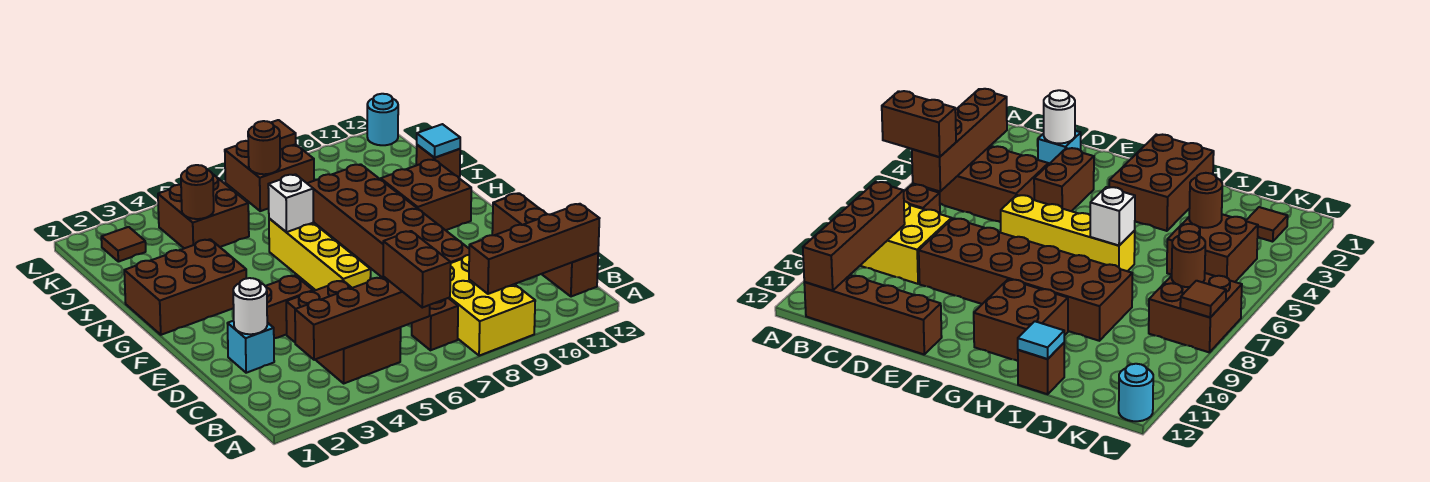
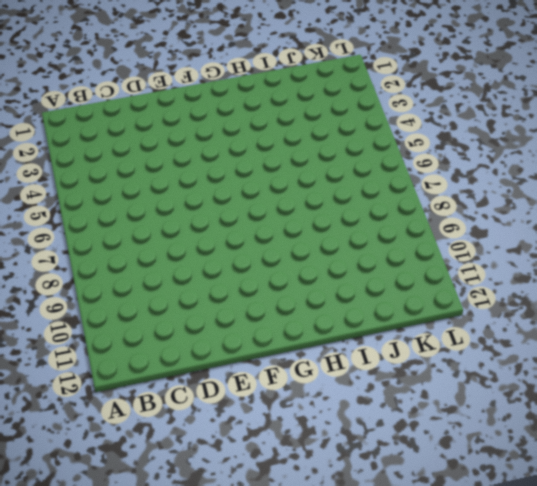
none -> yellow 2x3 brick [449,255,535,356]
none -> brown 2x3 brick [286,280,401,383]
none -> brown 1x1 brick [412,298,458,350]

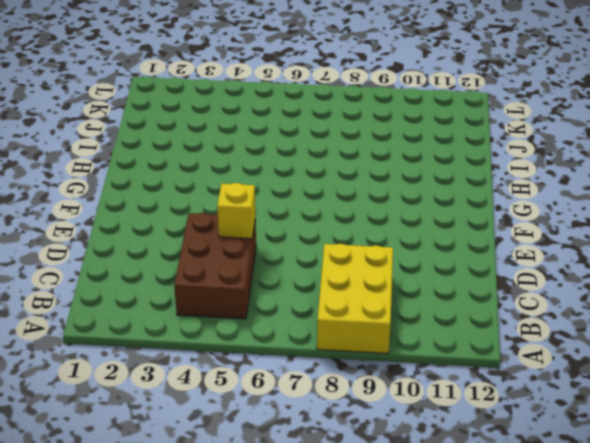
yellow 1x1 brick [217,183,255,239] -> none
none -> brown 1x1 brick [412,298,458,350]
none -> brown 1x4 brick [492,193,598,297]
none -> cyan 1x1 brick [227,321,274,373]

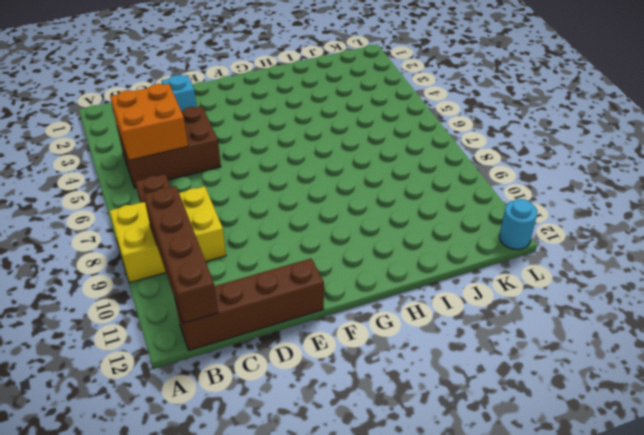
orange 2x2 brick [110,84,188,161] -> brown 1x4 brick [295,276,430,360]
none -> brown 2x6 brick [307,164,469,277]
none -> brown 1x2 brick [265,275,313,338]
none -> yellow 1x4 brick [269,218,371,290]

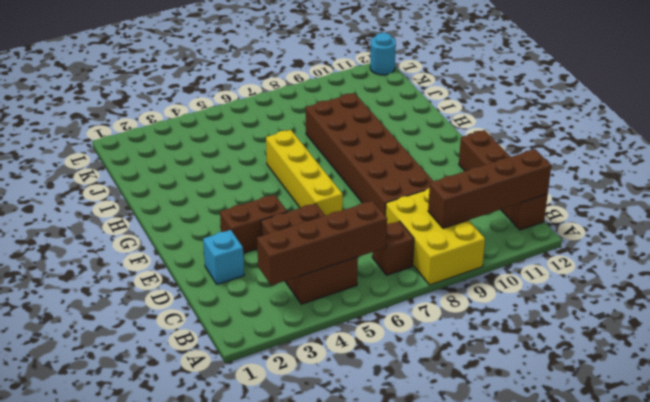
none -> brown 2x3 brick [124,239,246,335]
none -> brown 2x2 brick [381,159,471,230]
none -> brown 1x1 brick [416,145,460,179]

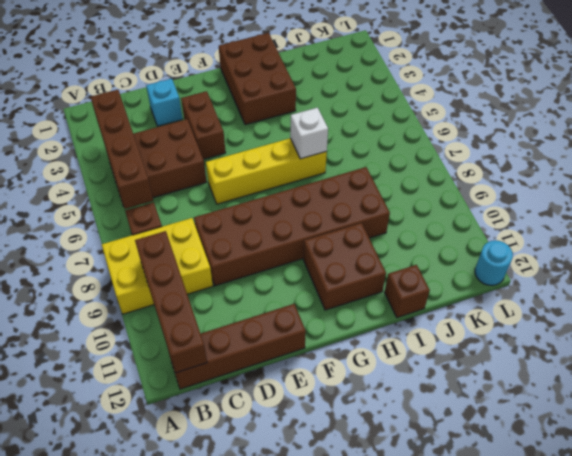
none -> brown 2x2 brick [158,175,249,248]
none -> brown 1x1 tile [101,227,146,262]
none -> brown 2x2 brick [225,141,314,211]

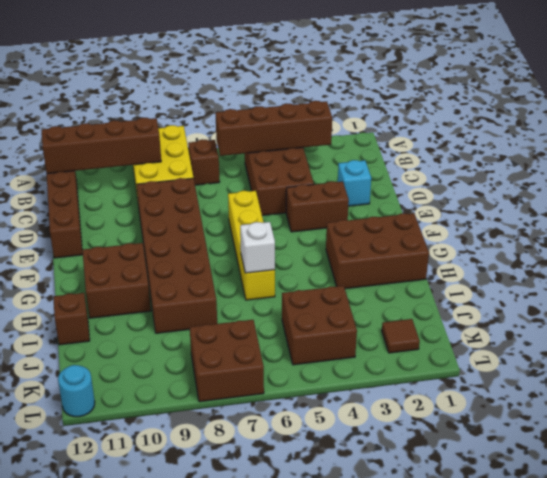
none -> white 1x1 round brick [233,278,267,334]
none -> cyan 1x1 tile [417,124,460,158]
none -> brown 1x1 round brick [181,165,214,219]

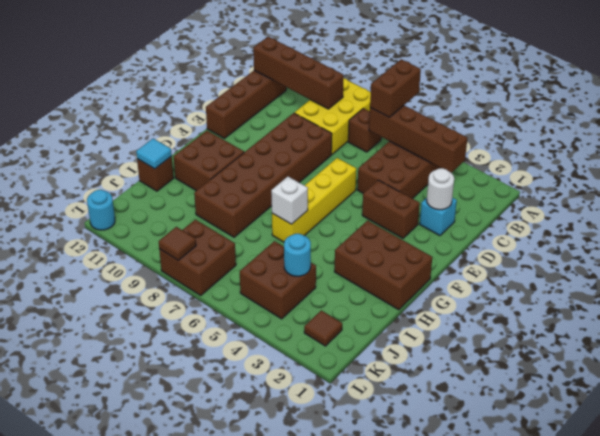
cyan 1x1 round brick [284,234,311,276] -> brown 1x1 round brick [181,165,214,219]
none -> brown 1x1 round brick [248,121,280,174]

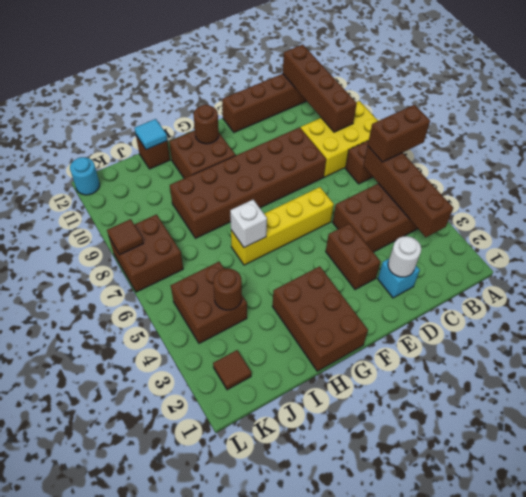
brown 1x1 round brick [194,105,219,144] -> brown 1x1 round brick moved to [248,121,280,174]

